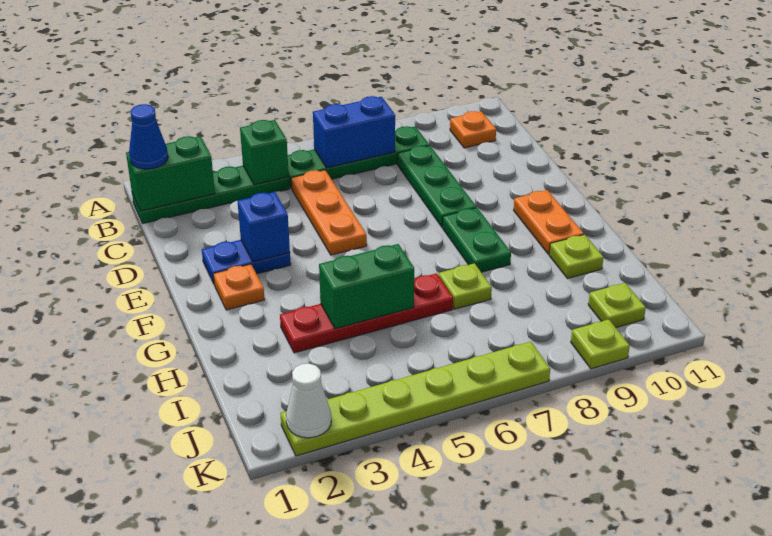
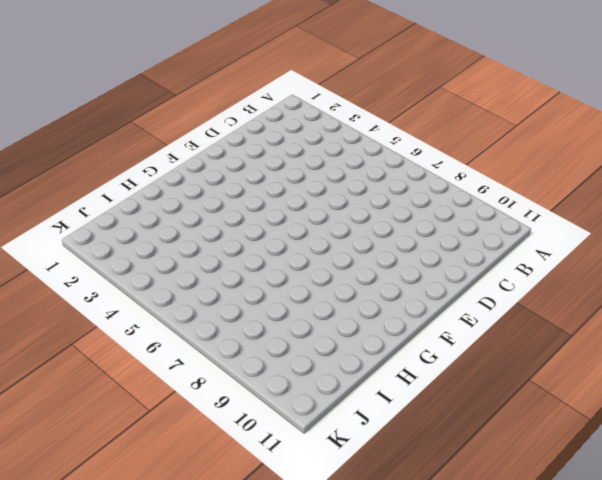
none -> green 1x4 plate [132,166,289,223]
none -> green 1x4 plate [288,126,429,188]
none -> orange 1x1 plate [450,111,496,148]

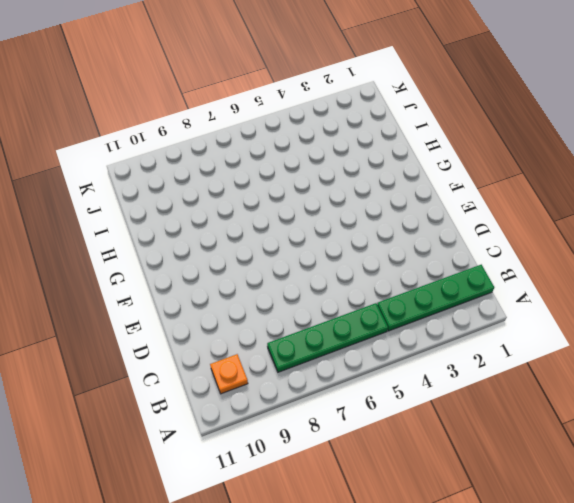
none -> orange 1x3 plate [291,170,367,255]
none -> green 1x3 plate [397,145,476,227]
none -> blue 1x2 plate [202,240,291,284]

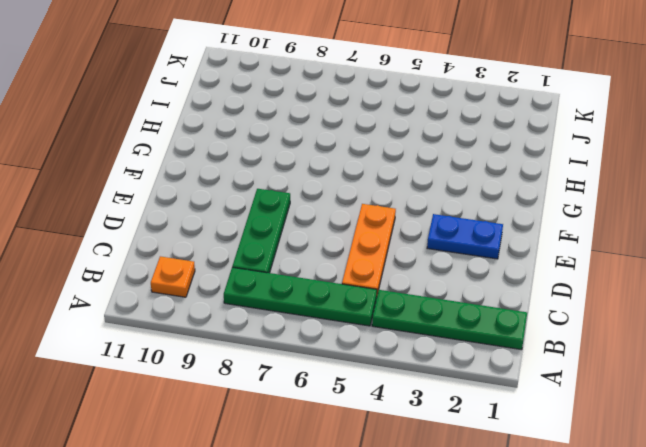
none -> orange 1x1 plate [213,264,265,310]
none -> green 1x2 plate [443,208,511,272]
none -> orange 1x2 plate [514,190,584,254]

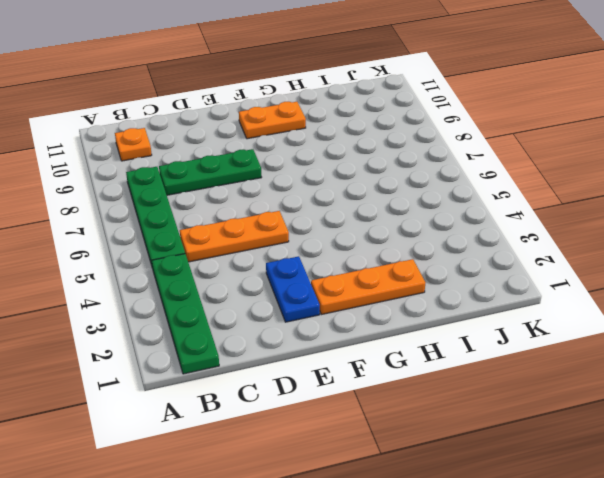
orange 1x3 plate [311,259,425,314] -> orange 1x1 plate [213,264,265,310]
none -> green 1x2 plate [443,208,511,272]
none -> red 1x4 plate [280,273,453,353]
none -> lime 1x1 plate [438,263,492,309]

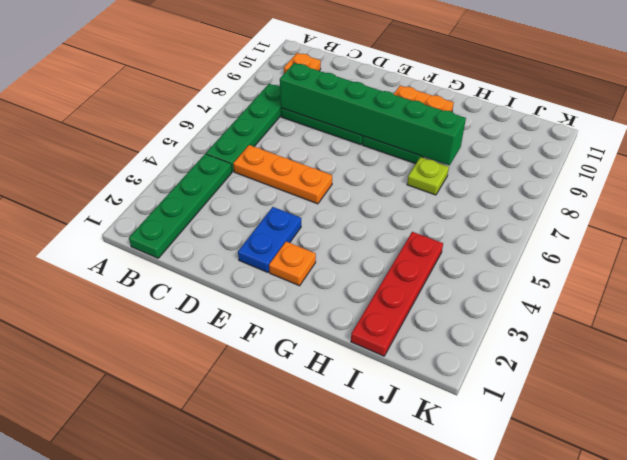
green 1x6 brick [280,63,466,165] -> none
red 1x4 plate [351,232,443,356] -> red 1x4 plate moved to [280,273,453,353]
none -> lime 1x1 plate [549,235,604,279]
none -> lime 1x1 plate [588,283,646,328]
none -> lime 1x6 plate [280,342,550,456]

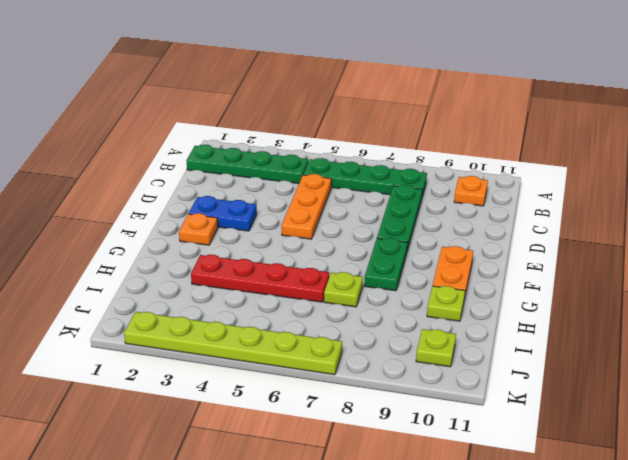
none -> lime 1x1 plate [571,319,630,369]
none -> green 1x2 brick [126,136,215,211]
none -> green 1x1 brick [240,120,289,185]

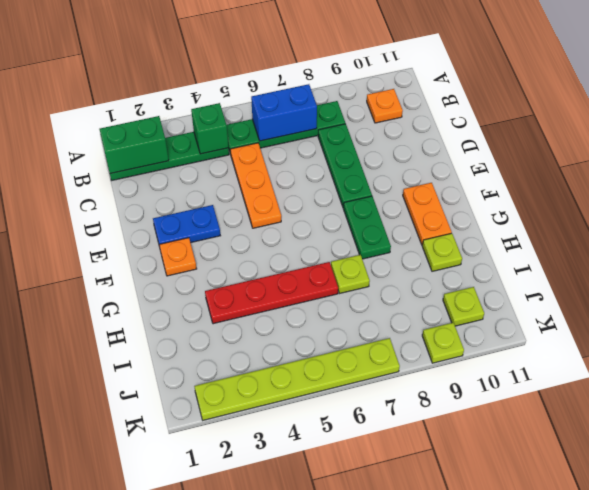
none -> blue 1x1 brick [237,192,290,262]
none -> green 1x2 brick [319,244,414,329]
none -> white 1x1 cone [286,364,331,438]

